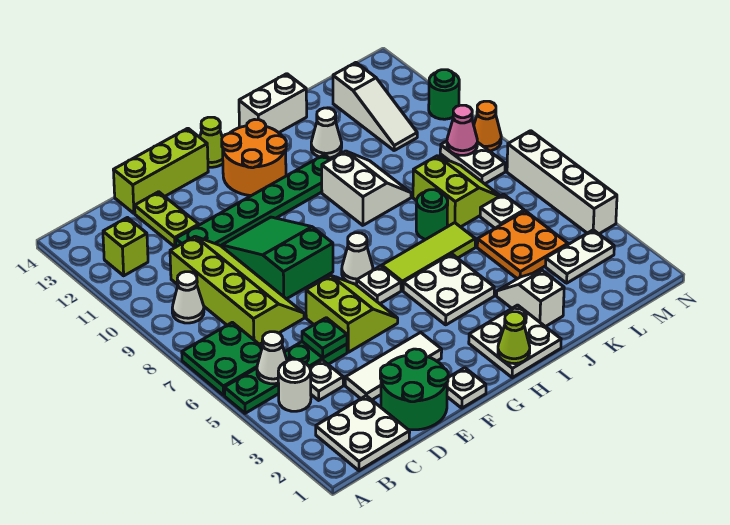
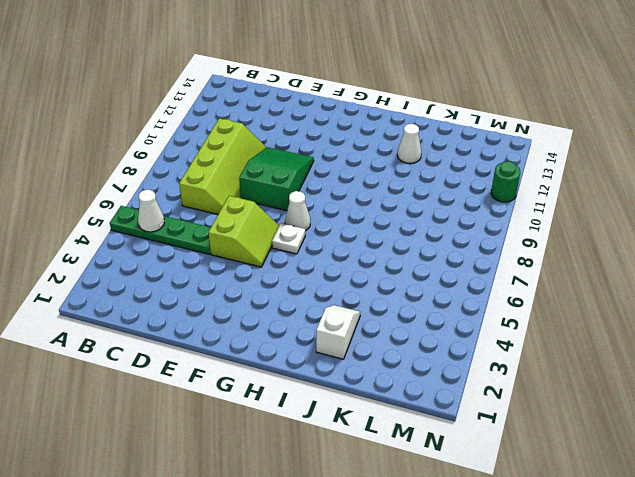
none -> green 2x2 plate [182,322,262,395]
none -> white 2x2 plate [316,396,410,471]
none -> white 1x1 round brick [278,359,311,411]
none -> white 1x1 cone [172,272,204,323]

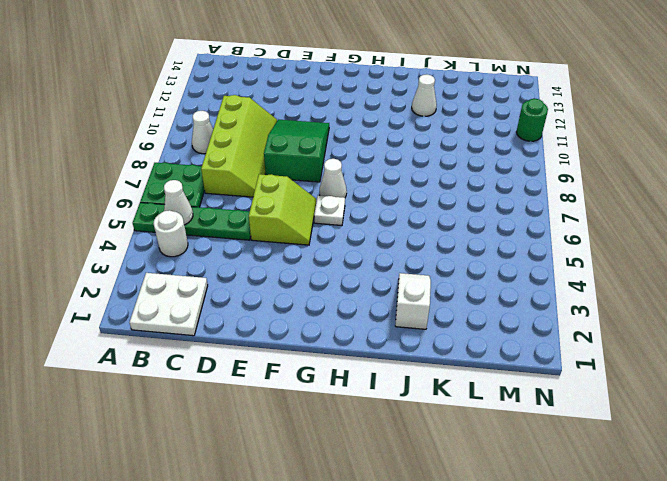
none -> lime 1x1 brick [103,218,148,276]
none -> white 1x1 plate [310,360,343,400]
none -> green 2x2 round brick [380,349,448,430]
none -> white 1x3 tile [345,332,442,400]

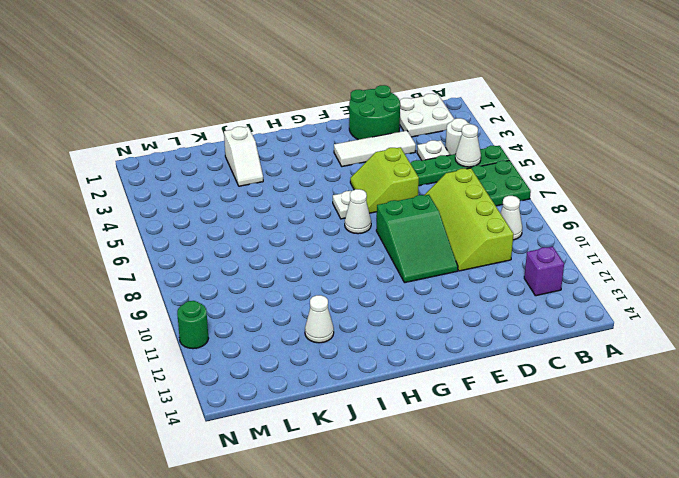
purple 1x1 brick [524,246,564,296] -> lime 1x1 brick [103,218,148,276]
none -> green 1x6 plate [176,155,331,247]
none -> lime 1x2 plate [135,192,199,247]
none -> lime 1x3 brick [114,128,208,213]
none -> white 1x1 plate [447,368,486,408]

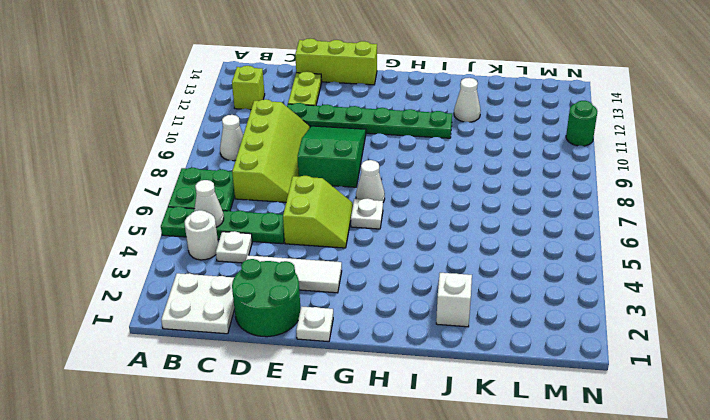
none -> orange 2x2 round brick [222,120,286,196]
none -> lime 1x1 cone [200,117,223,167]
none -> white 2x2 plate [469,305,561,378]
none -> white 2x2 plate [403,254,494,325]

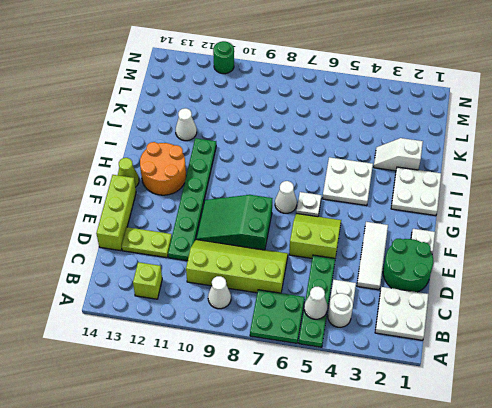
none -> lime 1x3 tile [382,223,475,290]
none -> white 2x2 slope [322,151,411,225]
none -> white 1x2 brick [239,74,307,133]
none -> green 1x1 round brick [416,190,448,239]

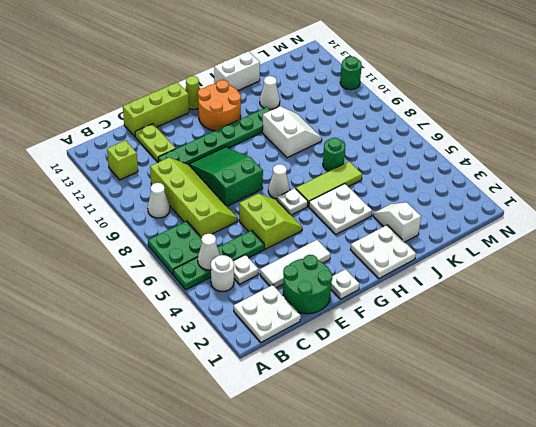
none -> orange 2x2 plate [477,211,568,279]
none -> lime 2x2 slope [413,156,500,227]
none -> white 1x2 plate [546,230,614,283]
none -> white 1x1 plate [480,194,524,228]

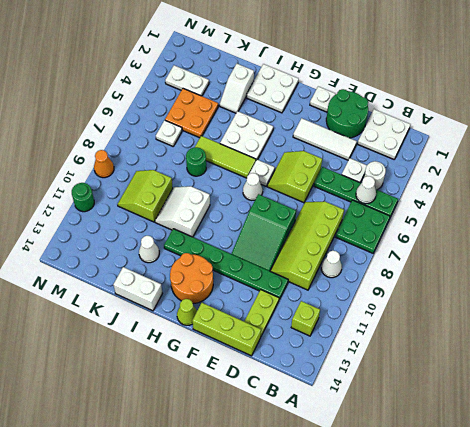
lime 2x2 slope [117,170,173,222] -> lime 2x2 slope moved to [413,156,500,227]
none -> white 1x3 slope [333,63,417,150]
none -> white 1x2 plate [440,141,505,184]
none -> white 1x4 brick [507,131,617,234]
none -> green 1x1 plate [302,318,347,358]

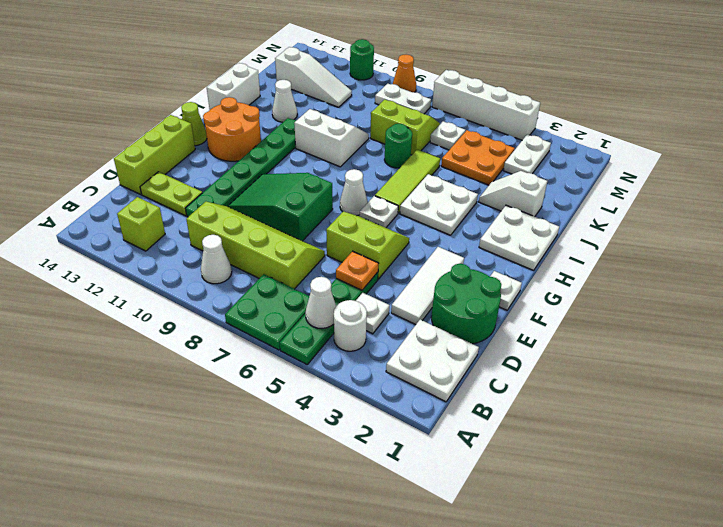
orange 1x1 plate [336,251,379,290] -> green 1x1 plate [302,318,347,358]
none -> lime 1x1 cone [498,312,530,364]
none -> pink 1x1 cone [447,105,477,155]

